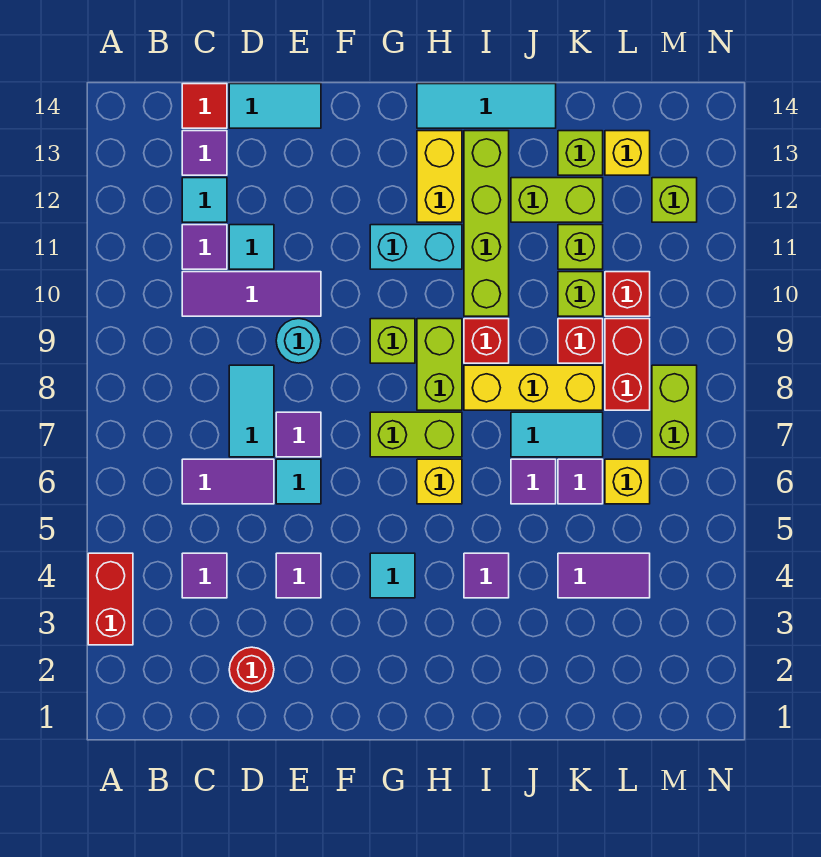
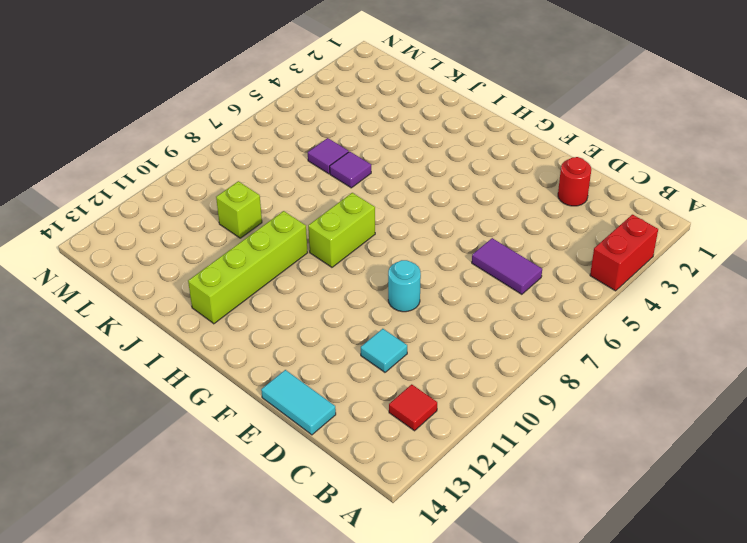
red 1x1 tile [389,384,437,431] -> red 1x1 tile moved to [182,84,227,128]
none -> purple 1x1 tile [182,553,227,598]
none -> purple 1x3 tile [182,272,321,316]
none -> purple 1x1 tile [182,225,227,269]
none -> cyan 1x1 tile [182,178,227,222]

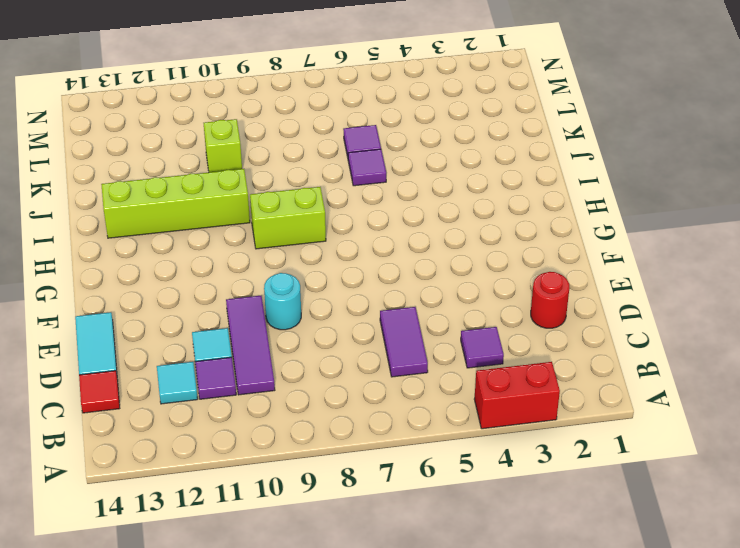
none -> purple 1x1 tile [182,131,227,175]
none -> cyan 1x2 tile [229,365,274,457]
none -> purple 1x1 tile [276,553,321,598]
none -> cyan 1x1 tile [276,459,321,504]

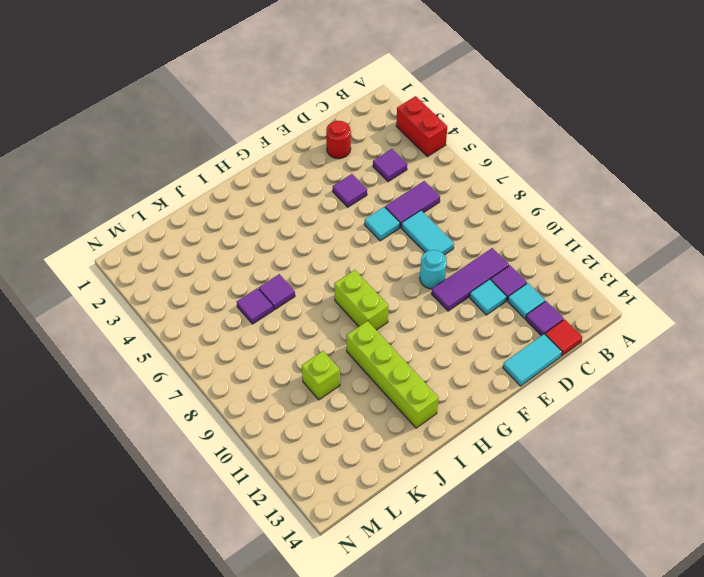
none -> purple 1x1 tile [276,412,321,457]
none -> cyan 1x1 tile [370,553,415,598]
none -> lime 1x2 brick [370,412,462,457]
none -> lime 1x1 brick [370,319,415,363]

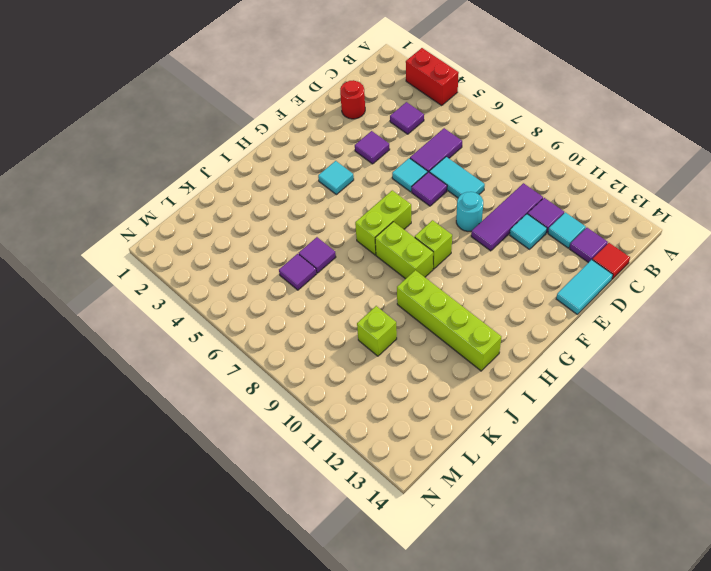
none -> cyan 1x2 brick [370,225,462,269]
none -> yellow 1x1 brick [417,459,462,504]
none -> yellow 1x2 brick [417,131,462,222]
none -> cyan 1x3 tile [417,84,556,128]

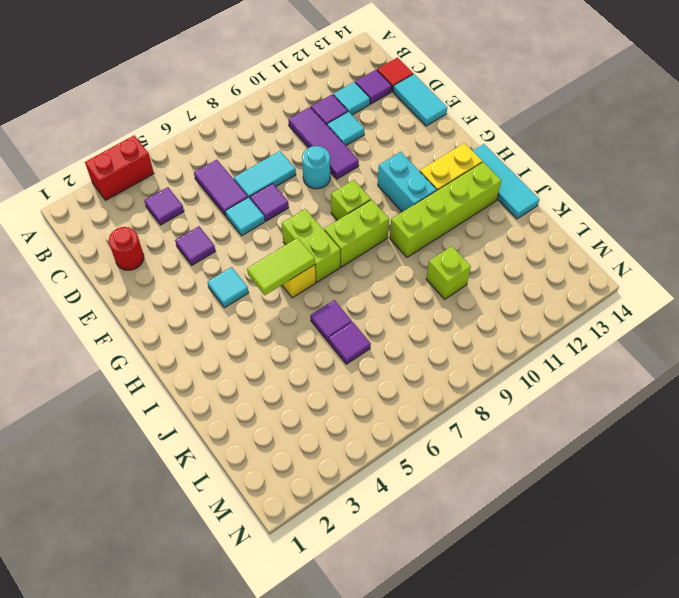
lime 1x2 tile [247,238,315,295] -> none
none -> purple 1x1 tile [464,553,509,598]
none -> yellow 1x3 brick [464,365,603,410]
none -> red 1x1 brick [464,319,509,363]
none -> cyan 1x2 tile [511,412,603,457]

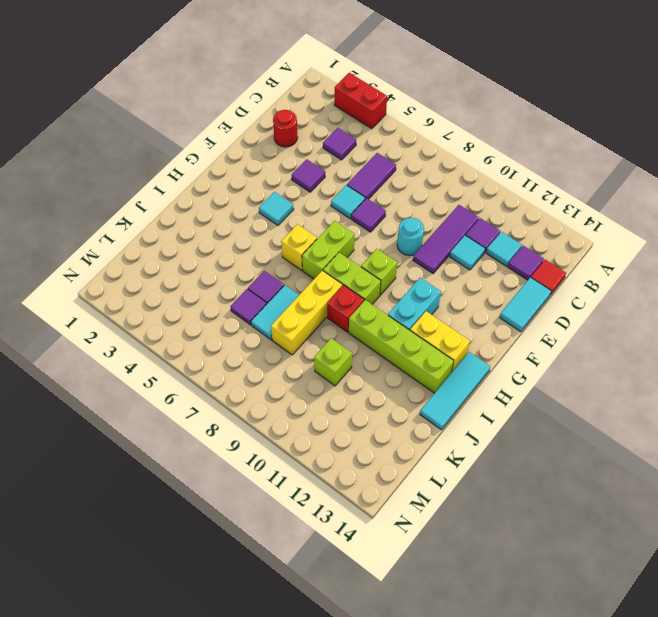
none -> cyan 1x2 tile [229,365,274,457]
none -> purple 1x1 tile [464,553,509,598]
none -> lime 1x2 brick [511,178,603,222]
none -> purple 1x2 tile [558,553,650,598]

